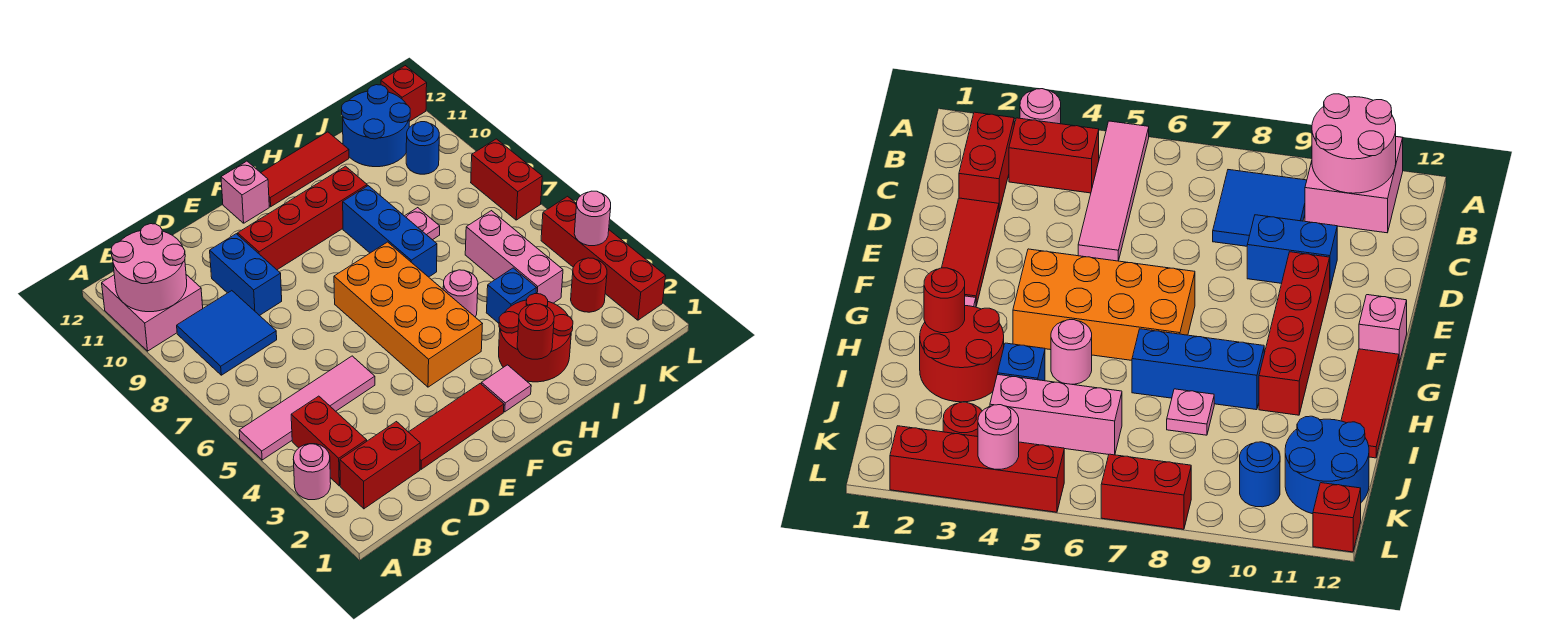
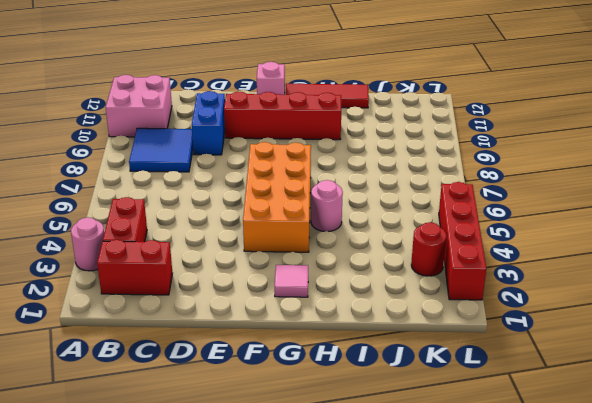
none -> pink 1x4 tile [239,356,375,460]
none -> red 1x3 tile [409,383,504,469]
none -> red 2x2 round brick [499,294,573,382]

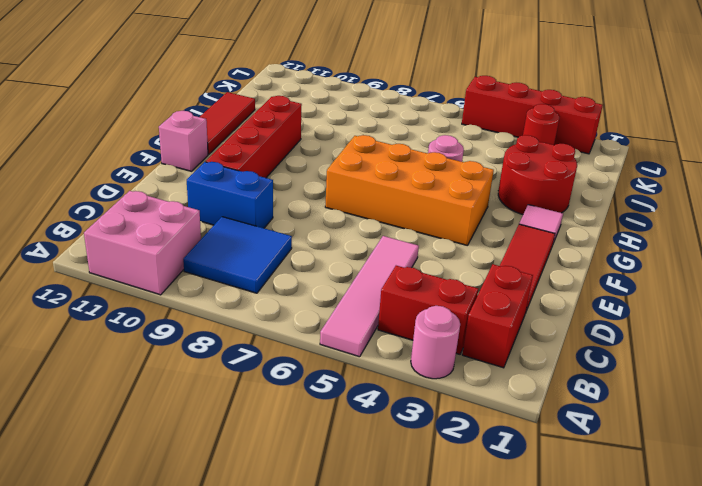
none -> blue 1x3 brick [343,186,437,277]
none -> blue 1x1 brick [486,268,536,323]
none -> pink 1x1 plate [405,208,440,240]

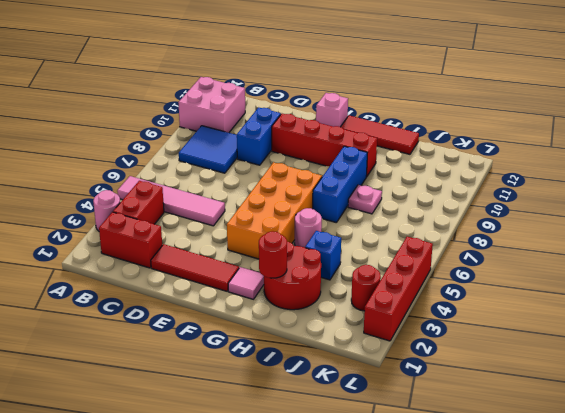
none -> pink 1x3 brick [465,211,563,303]
none -> blue 2x2 round brick [342,85,410,167]
none -> blue 1x1 round brick [406,122,439,174]

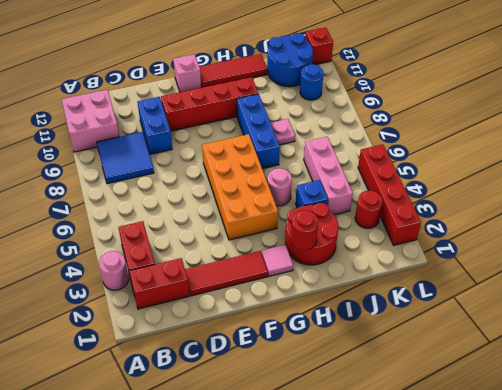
none -> pink 1x4 tile [239,356,375,460]
none -> red 1x2 brick [471,139,542,220]
none -> pink 2x2 round brick [111,224,187,312]

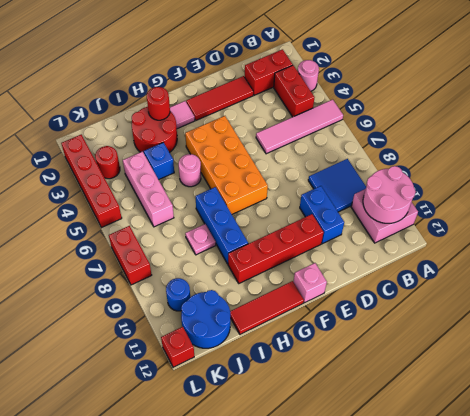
none -> pink 1x1 round brick [574,191,611,246]

